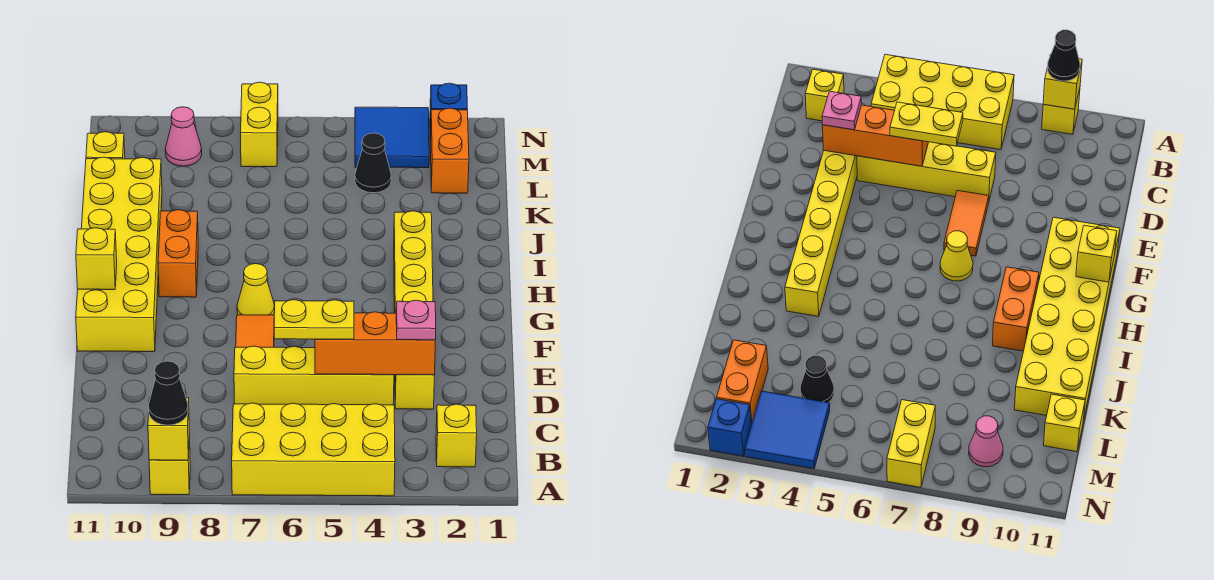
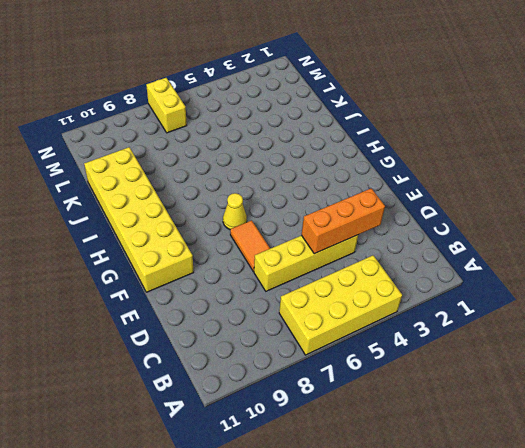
none -> yellow 1x1 brick [149,434,190,495]
none -> yellow 1x1 brick [436,404,477,467]
none -> yellow 1x6 brick [394,211,435,409]

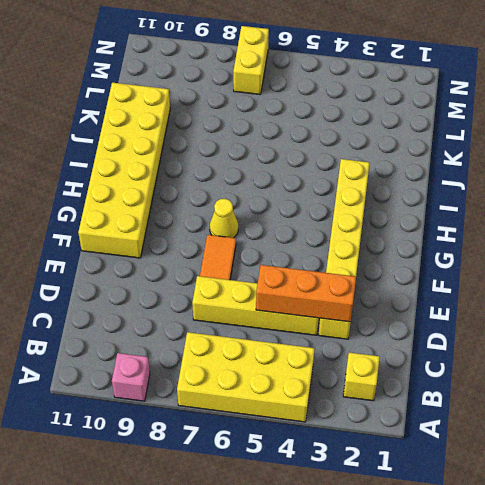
pink 1x1 brick [112,353,150,401] -> yellow 1x1 brick [149,434,190,495]
none -> orange 1x2 brick [158,210,198,297]
none -> orange 1x2 brick [430,108,469,193]
none -> black 1x1 cone [355,133,391,193]

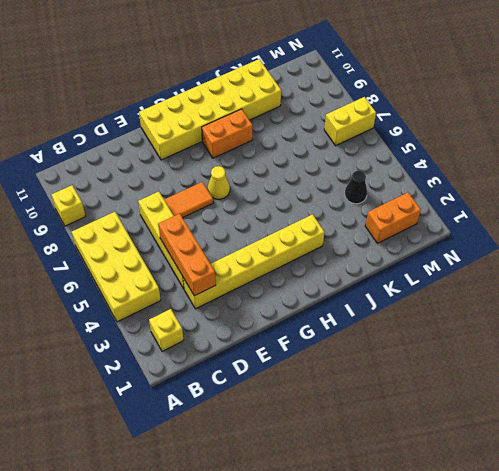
none -> yellow 1x1 brick [86,132,125,159]
none -> blue 2x2 tile [355,107,429,168]
none -> pink 1x1 cone [165,107,202,166]

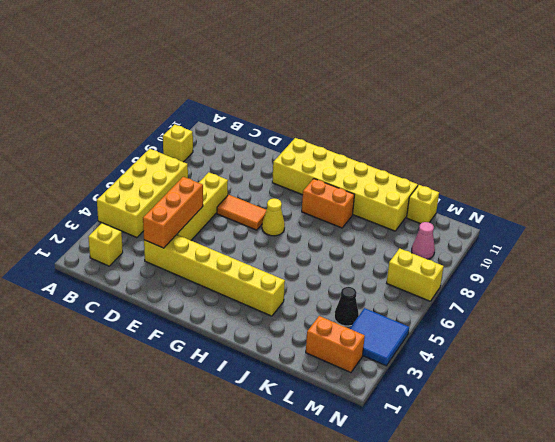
none -> blue 1x1 brick [430,83,467,141]
none -> yellow 1x1 brick [148,398,189,460]
none -> yellow 1x1 brick [76,228,117,290]

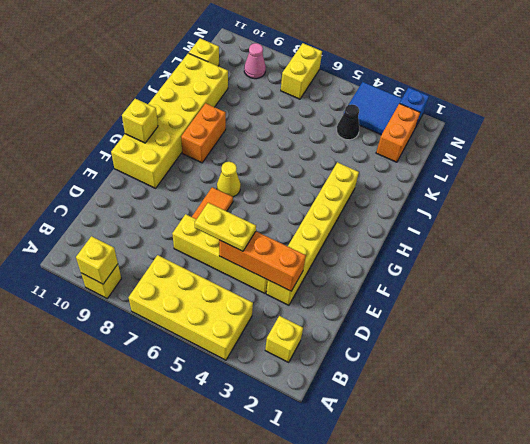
none -> black 1x1 cone [148,361,188,425]
none -> pink 1x1 plate [396,300,436,340]

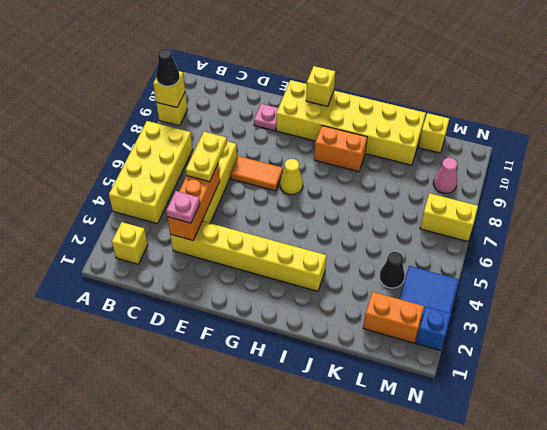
pink 1x1 plate [254,104,278,131] -> none

